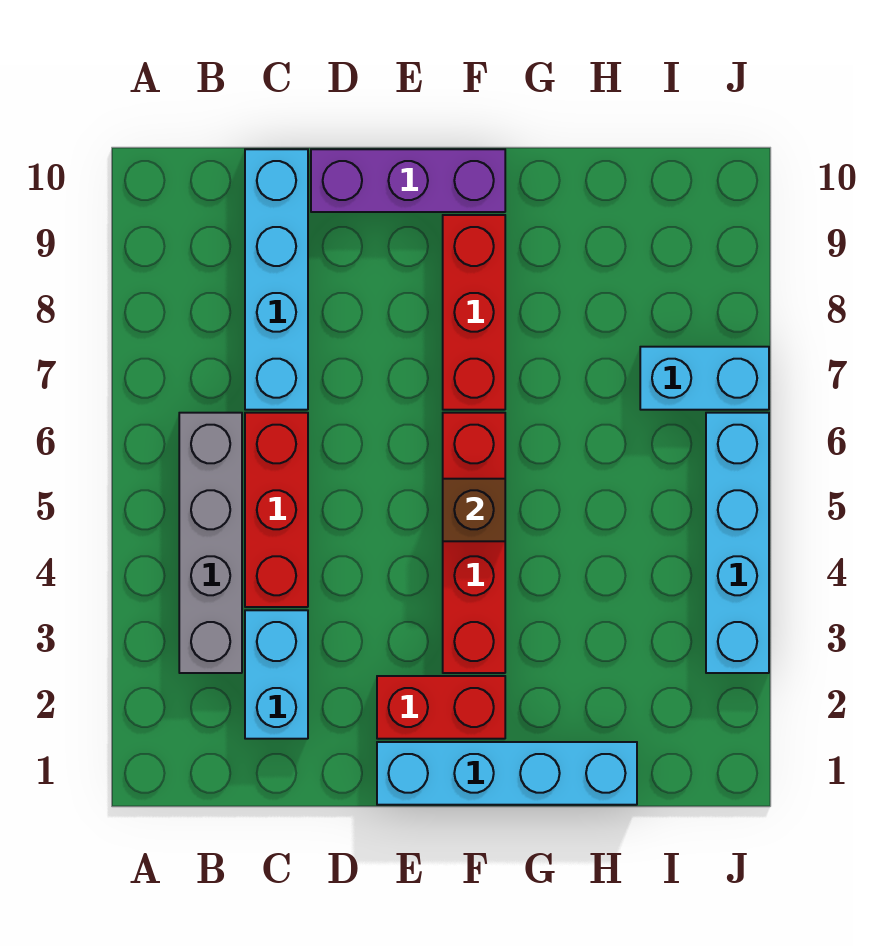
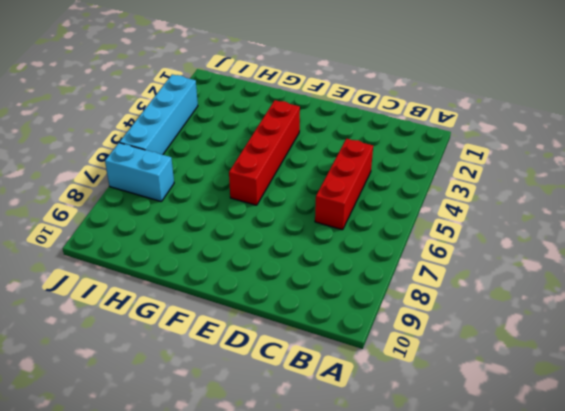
none -> grey 1x4 brick [179,413,242,673]
none -> cyan 1x2 brick [245,610,308,739]
none -> cyan 1x4 brick [245,149,308,410]

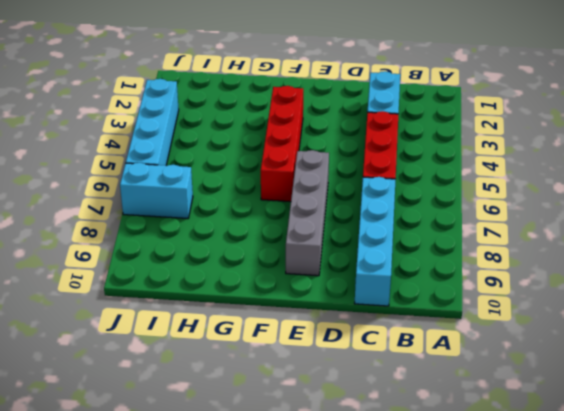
grey 1x4 brick [286,150,329,276] -> grey 1x4 brick moved to [179,413,242,673]
none -> purple 1x3 brick [311,149,505,212]
none -> cyan 1x4 brick [377,742,637,805]
none -> red 1x2 brick [377,676,505,739]

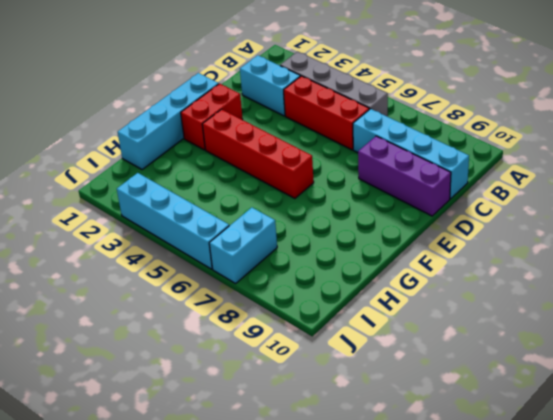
purple 1x3 brick [358,136,451,216] -> purple 1x3 brick turned to [311,149,505,212]
none -> red 1x3 brick [443,215,505,410]
none -> brown 1x1 brick [443,479,505,541]

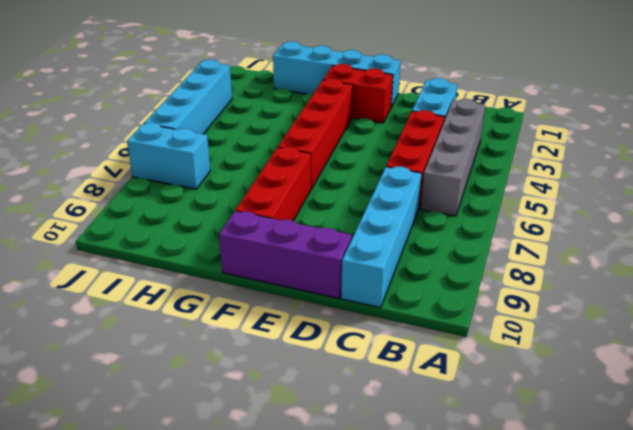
none -> brown 1x1 brick [443,479,505,541]

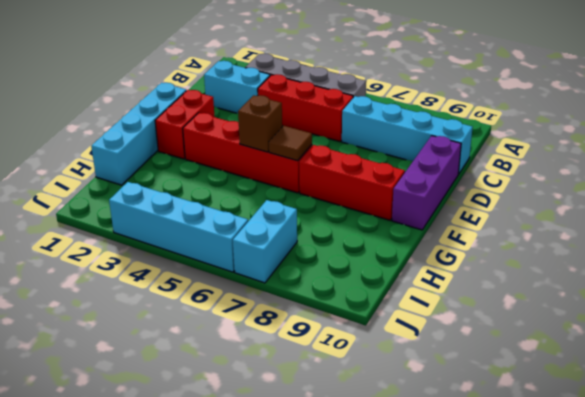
brown 1x1 tile [269,126,312,161] -> none

